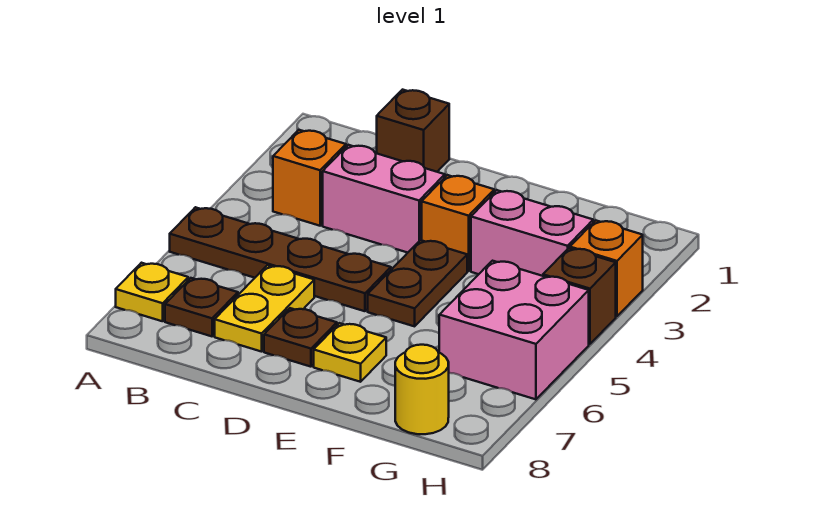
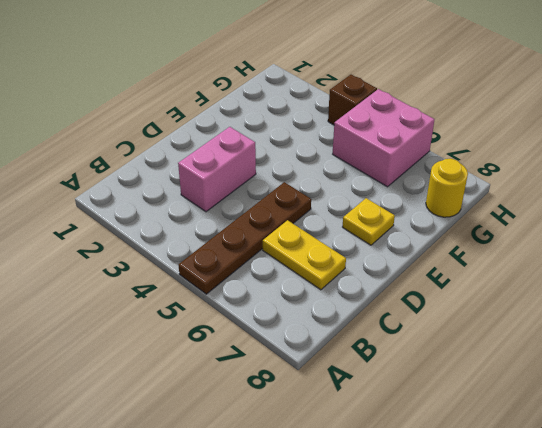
none -> yellow 1x1 plate [116,263,188,321]
none -> orange 1x1 brick [273,130,346,226]
none -> brown 1x1 plate [165,278,238,336]

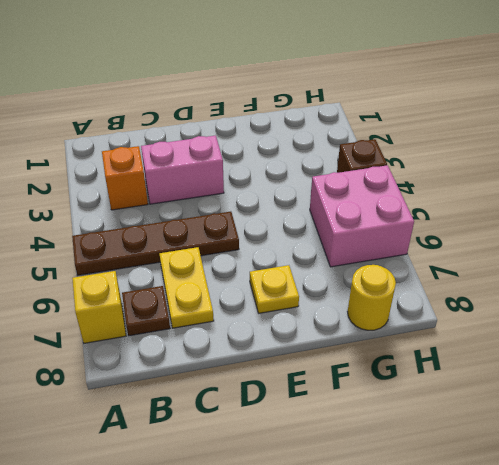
yellow 1x1 brick [72,271,126,343] -> yellow 1x1 plate [116,263,188,321]
none -> brown 1x1 brick [377,90,449,172]
none -> brown 1x1 plate [264,308,337,367]
none -> orange 1x1 brick [422,175,494,271]

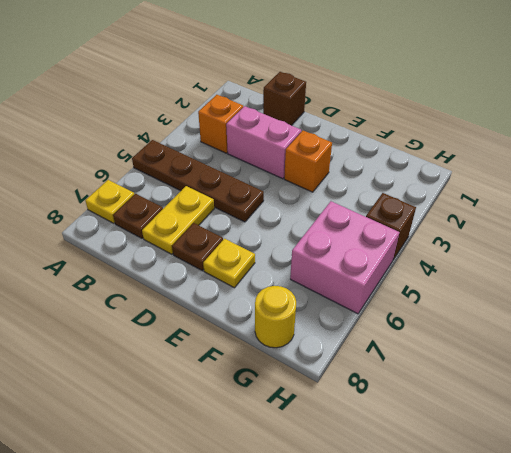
none -> brown 1x2 plate [368,240,467,326]
none -> pink 1x2 brick [471,190,593,276]
none -> orange 1x1 brick [570,221,643,316]

